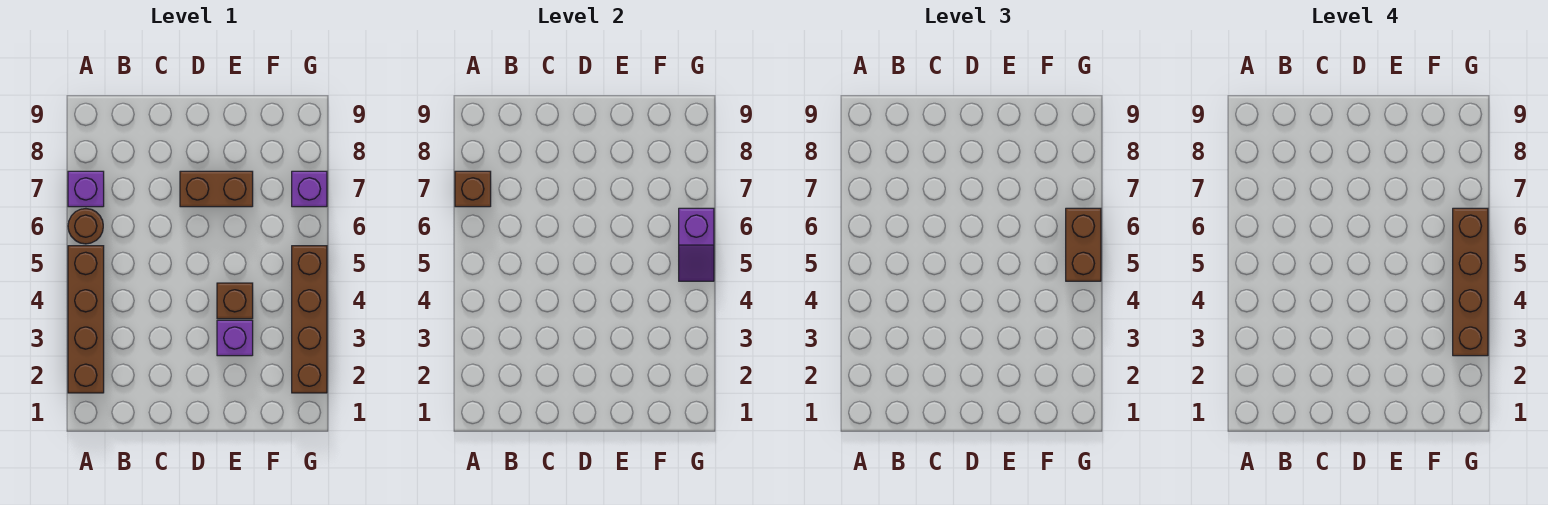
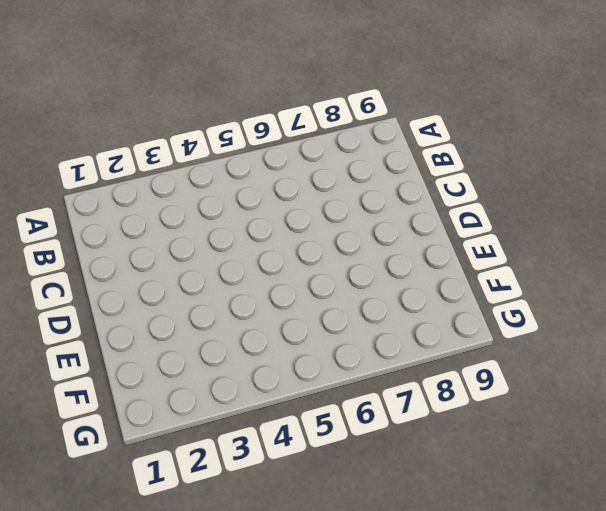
none -> brown 1x4 brick [68,246,104,393]
none -> brown 1x1 round brick [68,209,103,244]
none -> purple 1x1 brick [68,171,104,207]

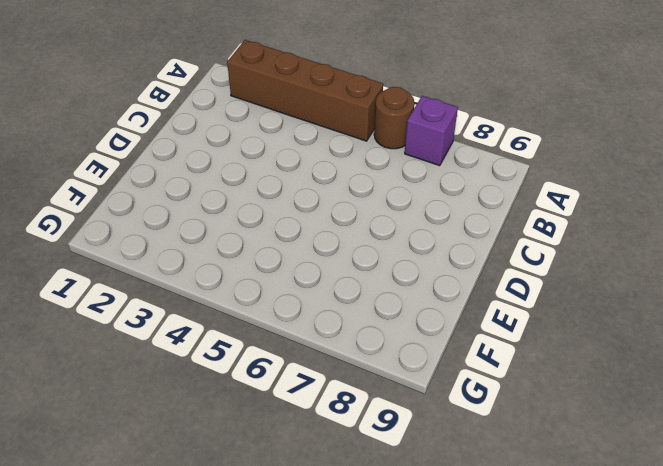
none -> brown 1x2 brick [180,171,253,207]
none -> purple 1x1 brick [217,320,253,356]
none -> brown 1x1 brick [217,283,253,319]

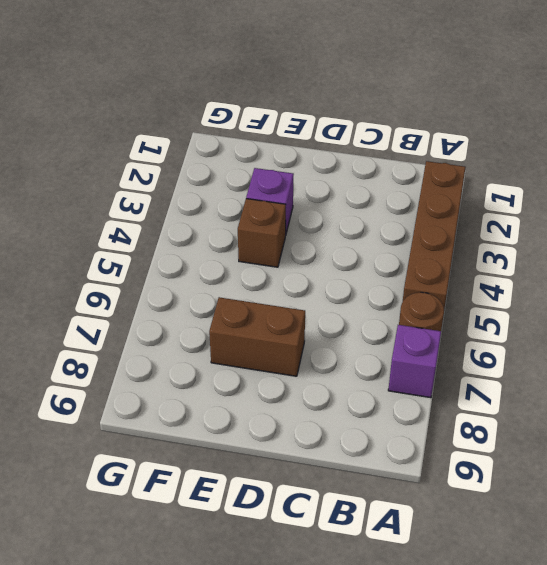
none -> brown 1x4 brick [292,246,327,393]
none -> purple 1x1 brick [292,171,327,207]
none -> brown 1x1 brick [455,171,491,207]

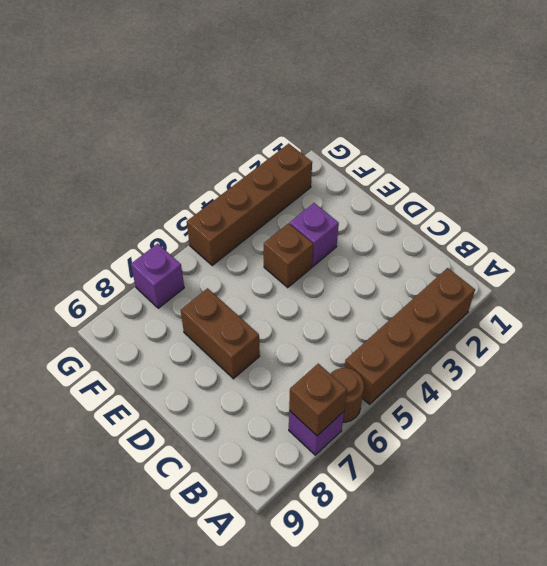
none -> purple 1x2 slope [679,208,714,281]
none -> brown 1x2 brick [1066,208,1101,281]
none -> brown 1x4 brick [1453,208,1488,356]

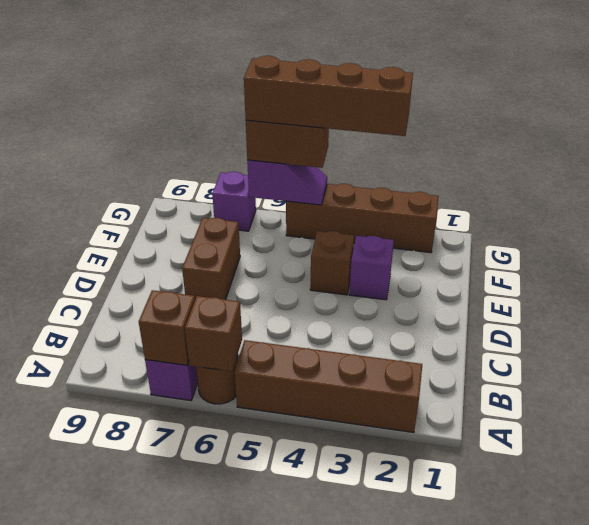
brown 1x1 brick [185,296,242,371] -> none

